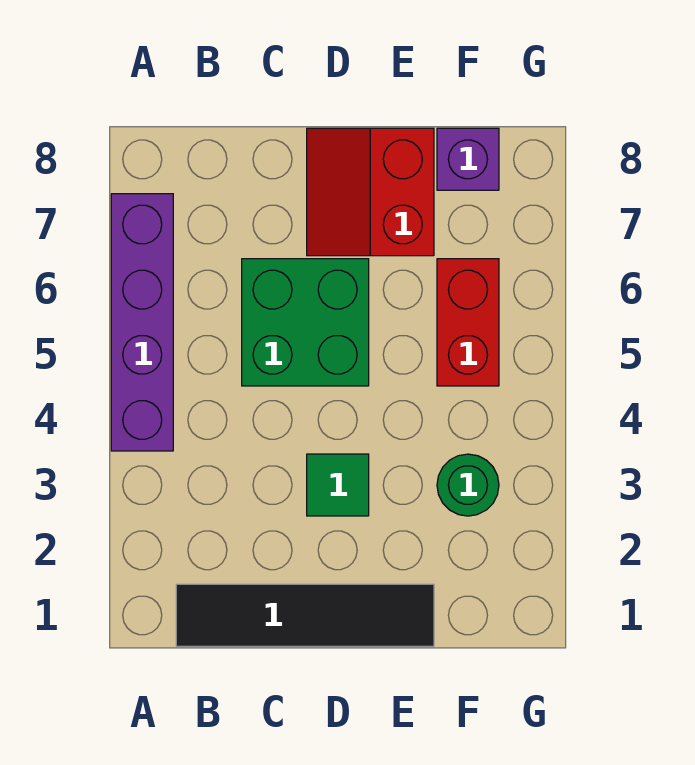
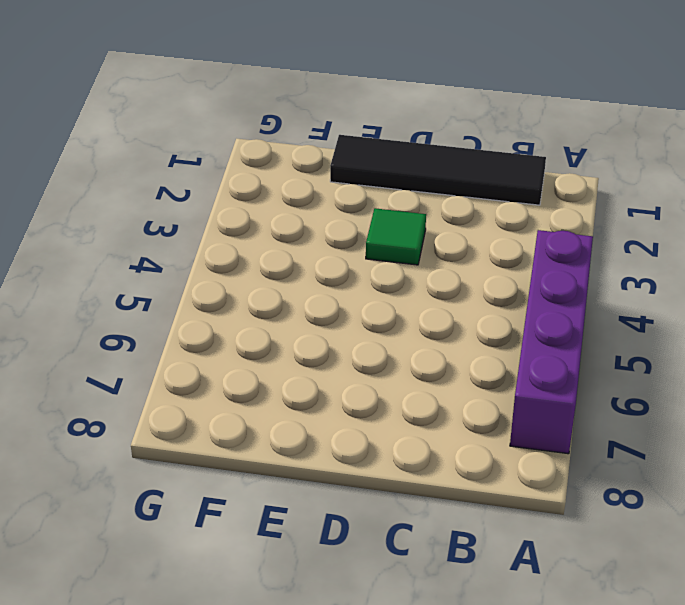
none -> green 2x2 brick [242,259,369,386]
none -> red 2x2 slope [307,128,434,256]

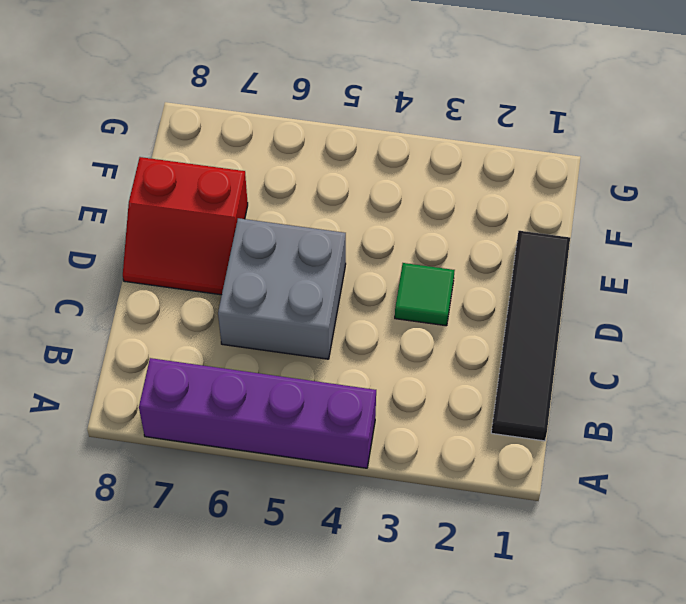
grey 2x2 brick [218,218,346,359] -> green 2x2 brick [242,259,369,386]
none -> green 1x1 round brick [437,454,499,516]
none -> red 1x2 brick [437,259,499,386]

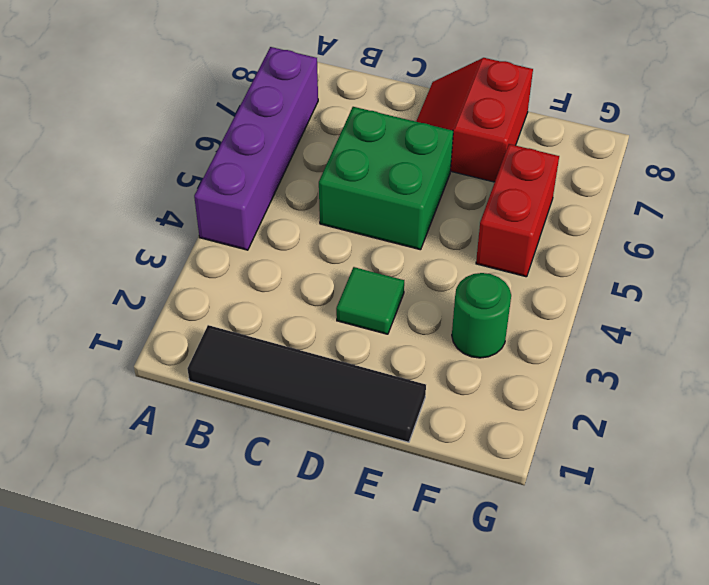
none -> purple 1x1 brick [437,128,499,190]

